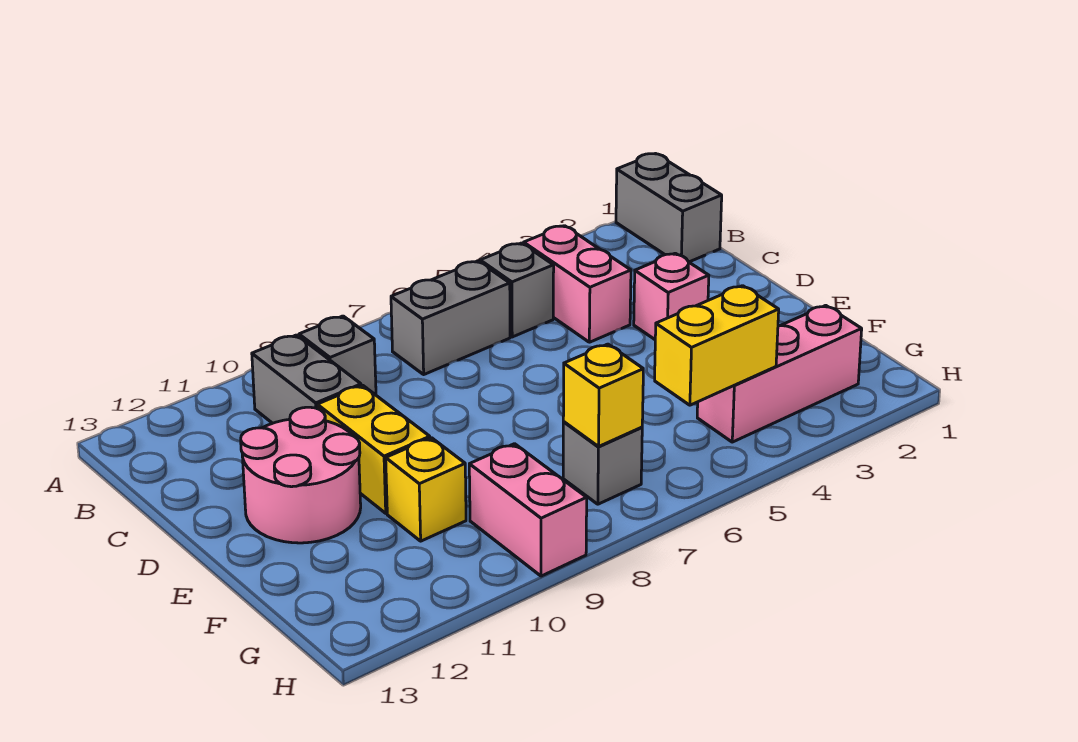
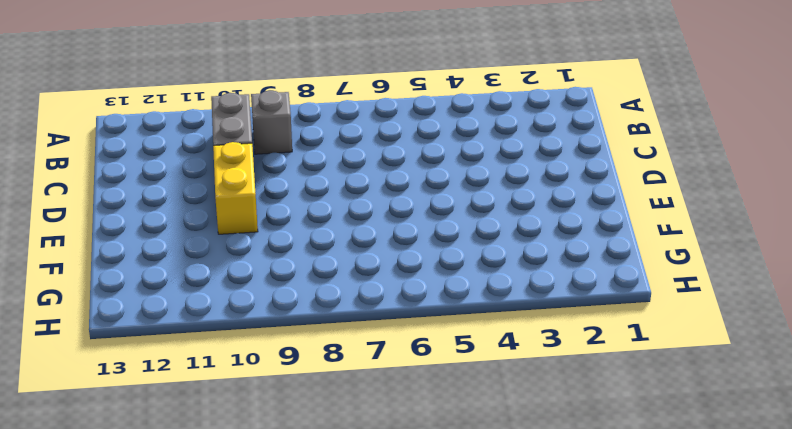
none -> grey 1x2 brick [616,154,722,262]
none -> pink 1x2 brick [524,226,631,342]
none -> grey 1x1 brick [480,243,554,337]

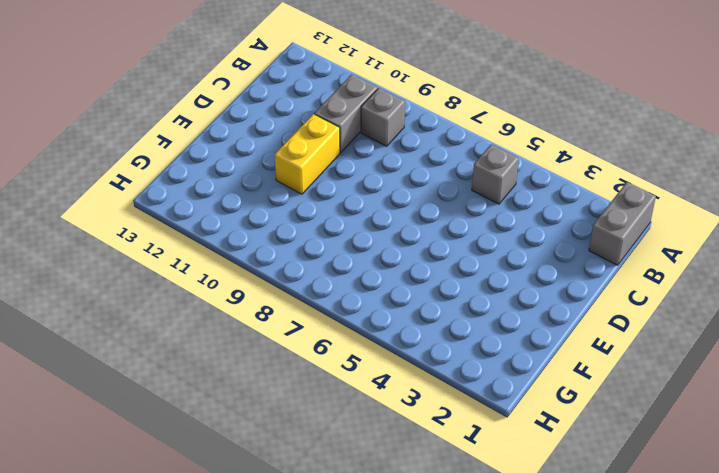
none -> pink 1x2 brick [524,226,631,342]
none -> grey 1x2 brick [391,261,510,374]
none -> pink 1x1 brick [634,253,709,339]

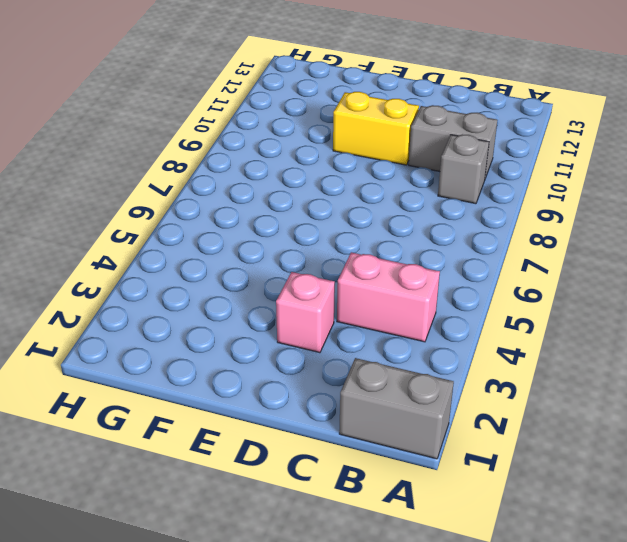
none -> grey 1x1 brick [480,243,554,337]
none -> grey 1x2 brick [391,261,510,374]
none -> pink 2x2 round brick [241,407,361,543]

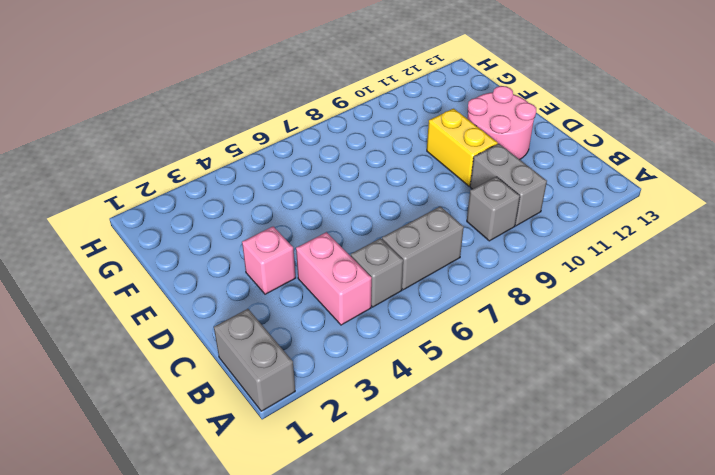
none -> yellow 1x1 brick [386,438,466,541]
none -> pink 1x3 brick [697,305,862,442]
none -> grey 1x1 brick [563,422,642,504]

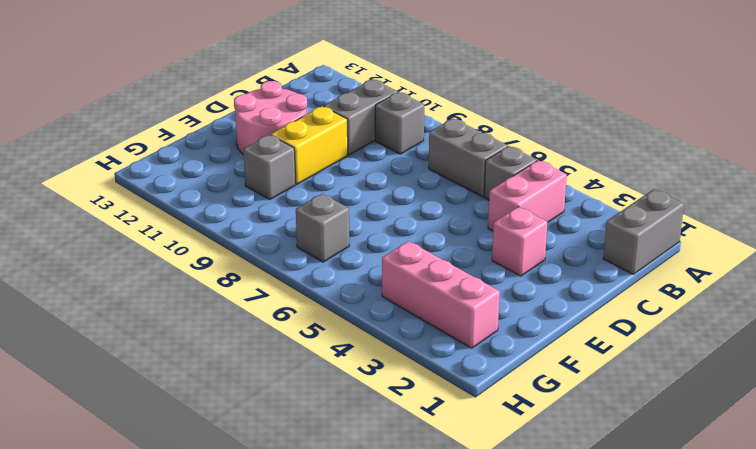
grey 1x1 brick [244,135,296,200] -> yellow 1x1 brick [386,438,466,541]
none -> pink 1x2 brick [469,444,587,576]
none -> yellow 1x2 brick [655,286,779,405]
none -> yellow 1x1 brick [563,344,643,447]

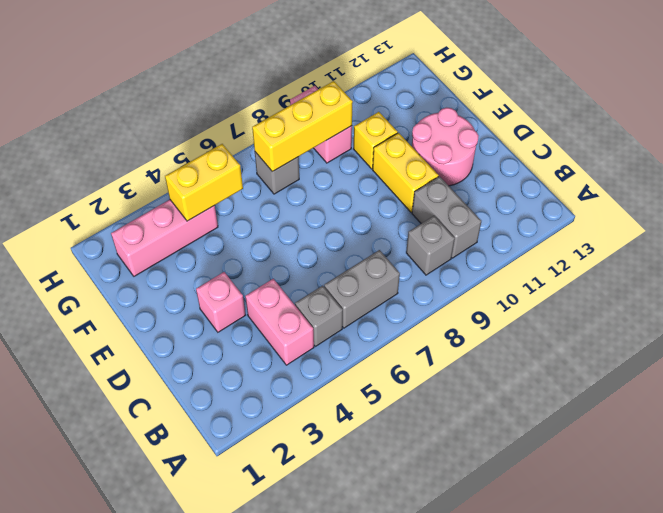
yellow 1x3 brick [252,81,353,172] -> yellow 1x1 brick [563,344,643,447]
none -> grey 1x2 brick [616,154,722,262]

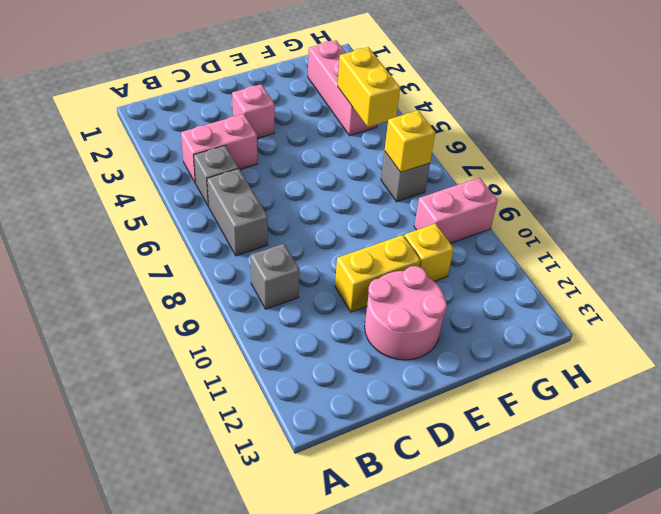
none -> grey 1x2 brick [616,154,722,262]
none -> grey 1x2 brick [252,335,361,423]

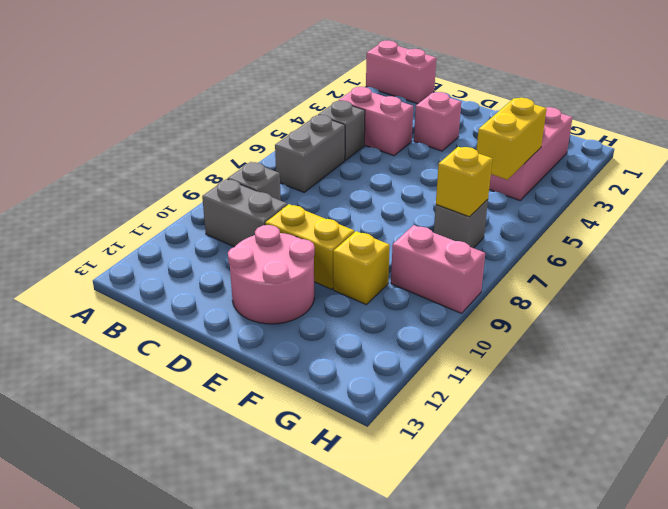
pink 1x2 brick [366,40,436,104] -> grey 1x2 brick [616,154,722,262]

